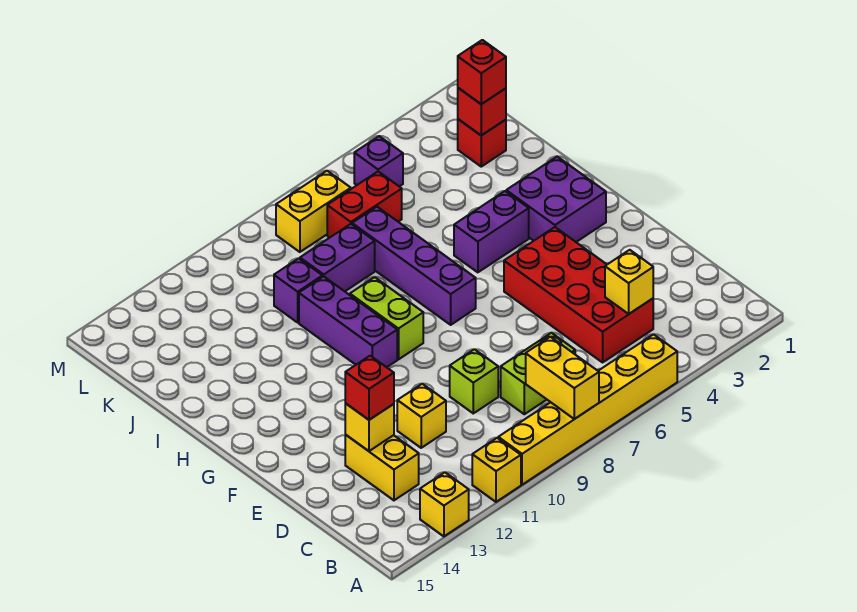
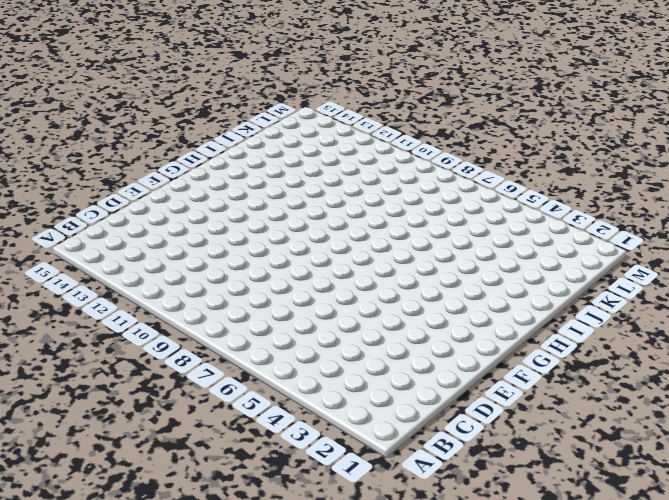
none -> yellow 1x6 brick [498,334,677,485]
none -> yellow 1x1 brick [472,438,521,502]
none -> yellow 1x1 brick [420,472,469,536]

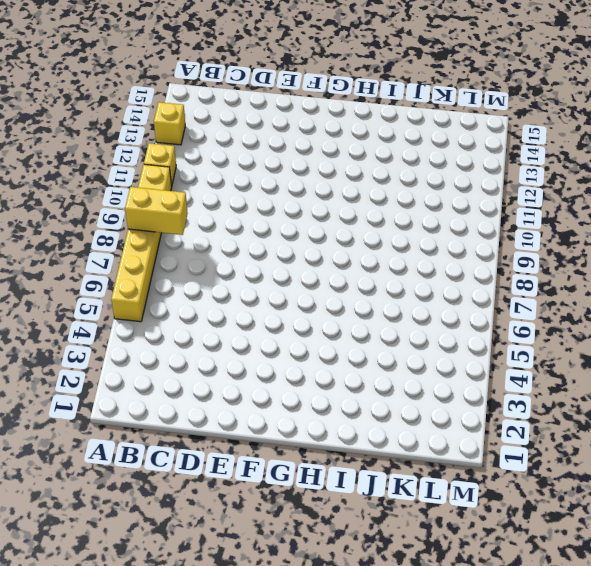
none -> red 2x4 brick [504,227,653,362]
none -> lime 1x2 brick [501,333,575,414]
none -> yellow 1x2 brick [345,435,419,500]

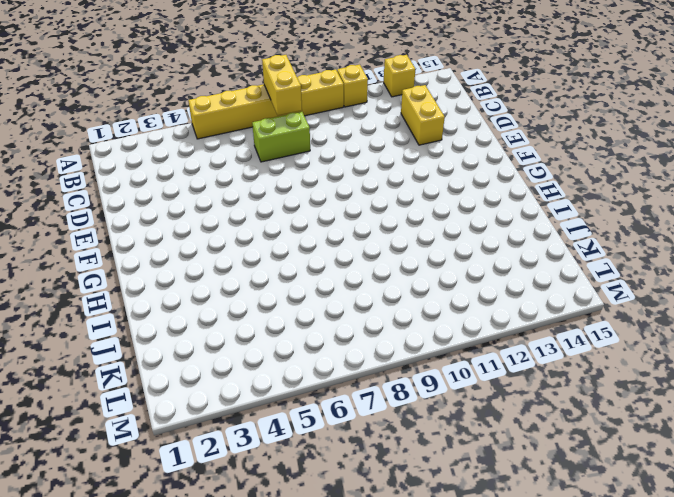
none -> red 2x4 brick [504,227,653,362]
none -> lime 1x1 brick [450,349,498,413]
none -> yellow 1x1 brick [397,384,446,448]

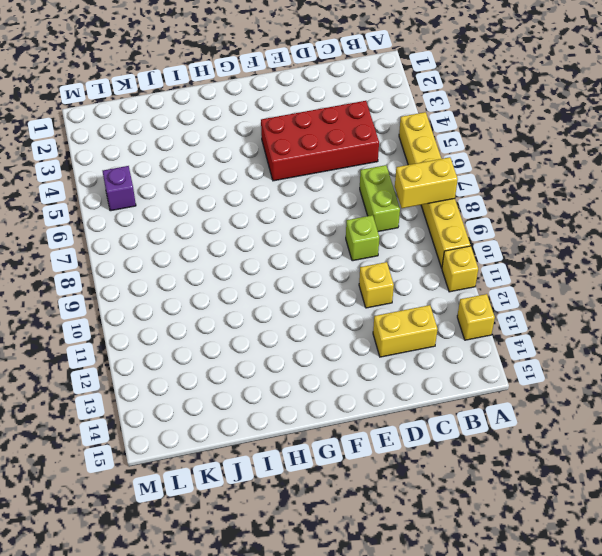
none -> purple 2x2 brick [506,157,606,242]
none -> purple 1x4 brick [352,207,476,325]
none -> lime 1x2 brick [350,277,423,359]

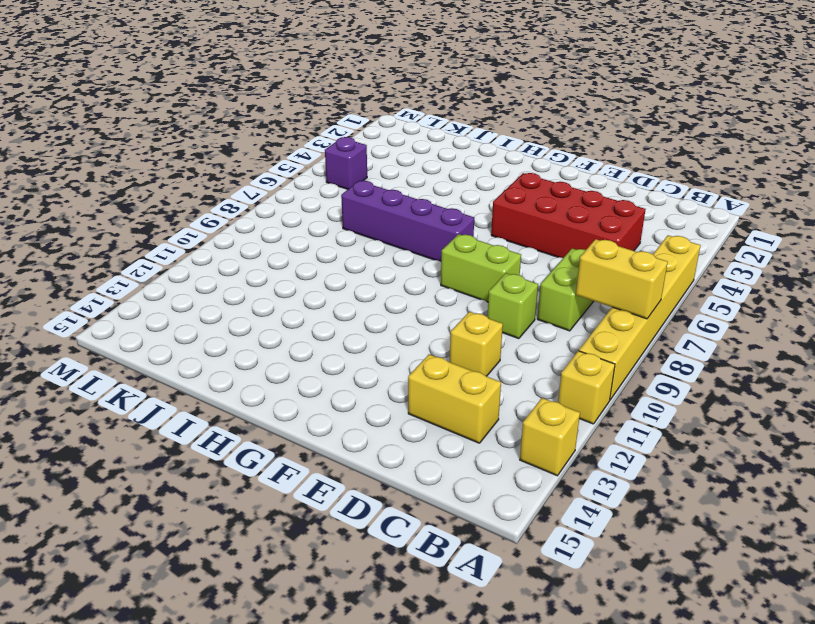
lime 1x2 brick [441,234,521,302] -> lime 1x2 brick moved to [350,277,423,359]
none -> purple 2x2 brick [506,157,606,242]
none -> purple 1x3 brick [299,276,397,367]
none -> purple 1x2 brick [454,191,529,272]

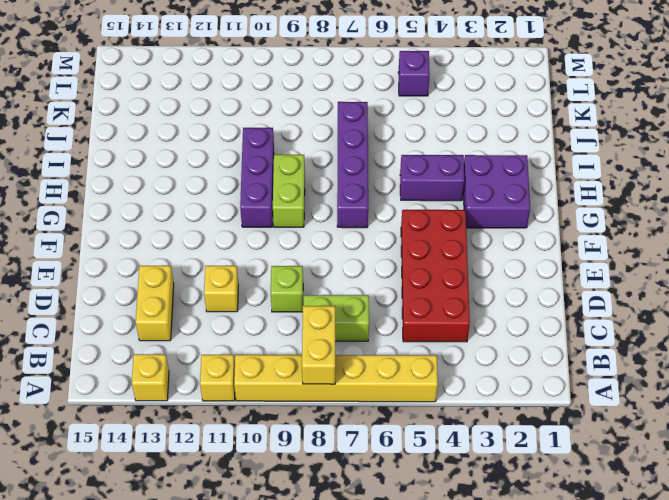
none -> purple 1x2 brick [300,224,375,291]
none -> purple 1x1 brick [274,258,322,322]
none -> red 1x1 brick [458,119,506,167]

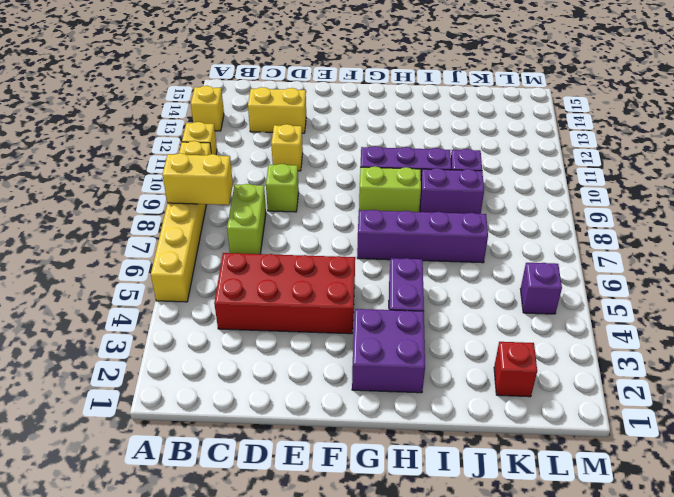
purple 1x2 brick [420,168,484,214] -> purple 1x2 brick turned to [300,224,375,291]
none -> red 1x2 brick [327,172,402,238]
none -> yellow 1x2 brick [276,171,351,252]
none -> yellow 1x1 brick [605,250,653,314]

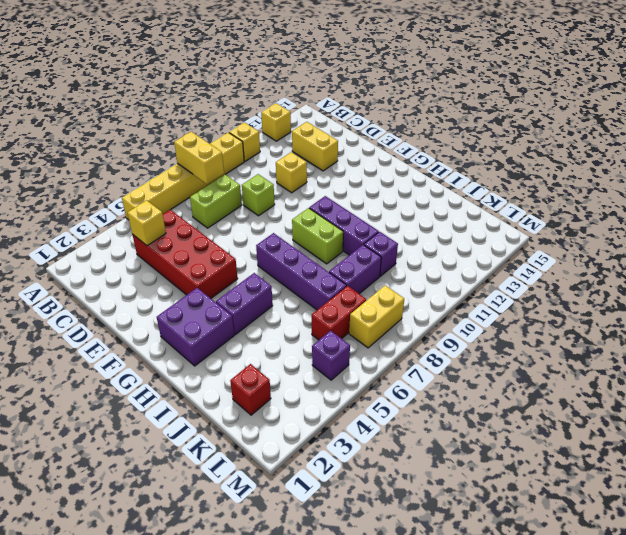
none -> yellow 1x1 brick [345,403,394,451]
none -> red 1x1 brick [458,88,506,135]
none -> red 1x1 brick [345,356,394,420]

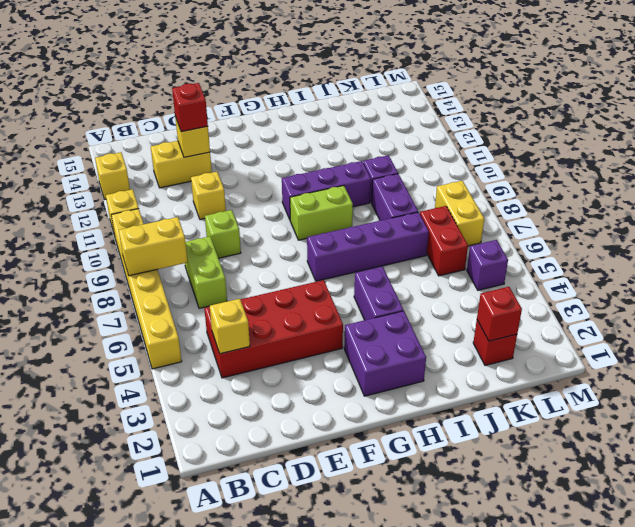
none -> red 1x1 brick [458,40,506,104]

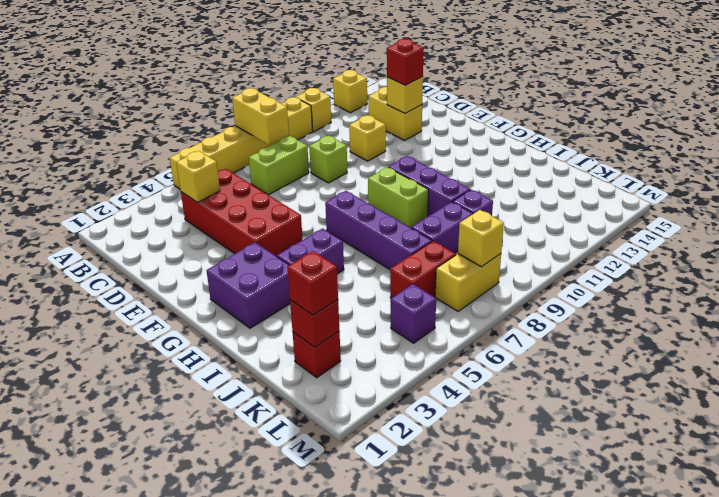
yellow 1x1 brick [458,210,504,267] -> none

